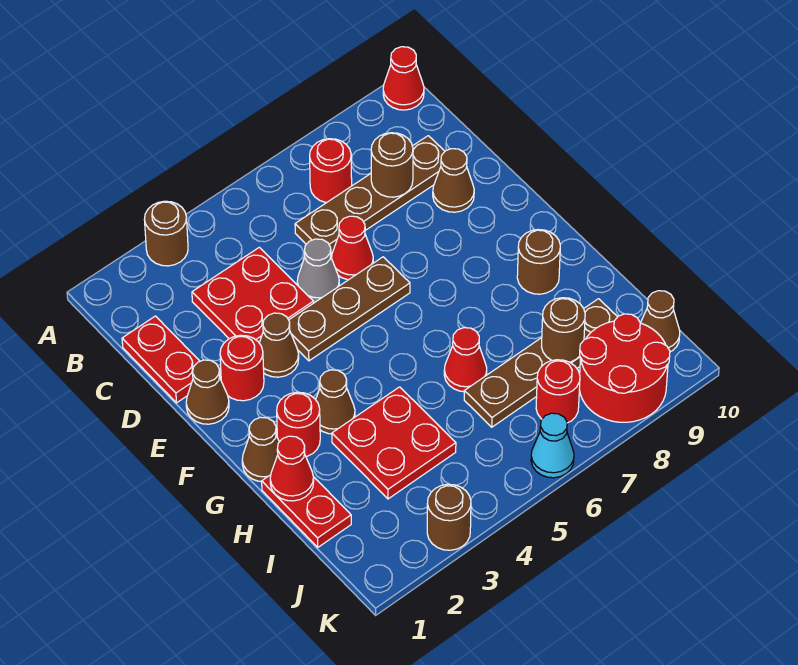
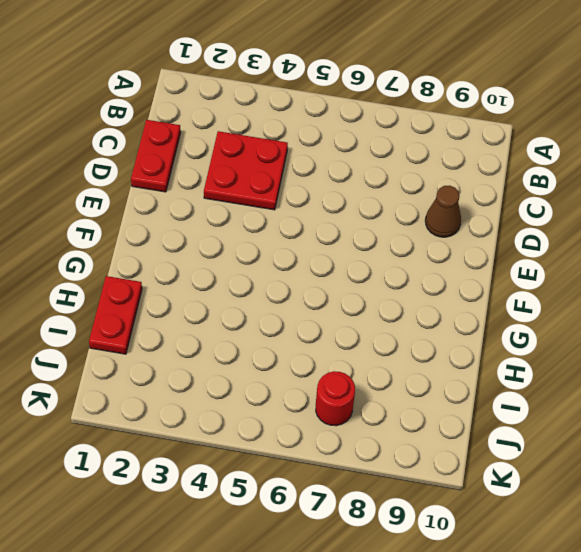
none -> brown 1x1 round brick [144,201,188,266]
none -> red 1x1 cone [383,47,424,110]
none -> red 1x1 round brick [310,139,352,203]

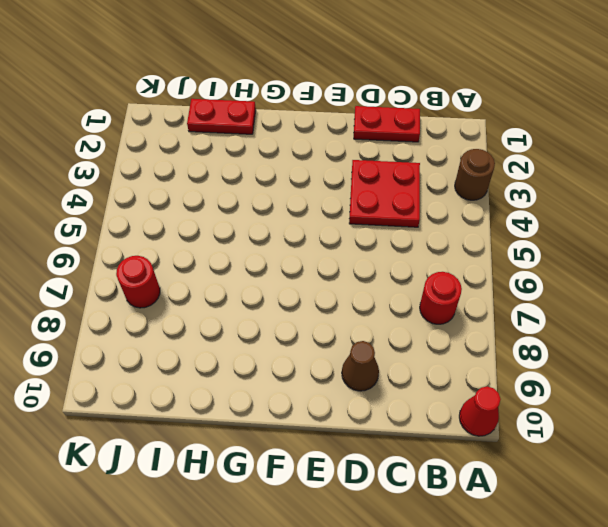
none -> brown 1x4 plate [295,136,445,253]
none -> grey 1x1 cone [297,239,339,303]
none -> red 1x1 cone [332,216,373,280]

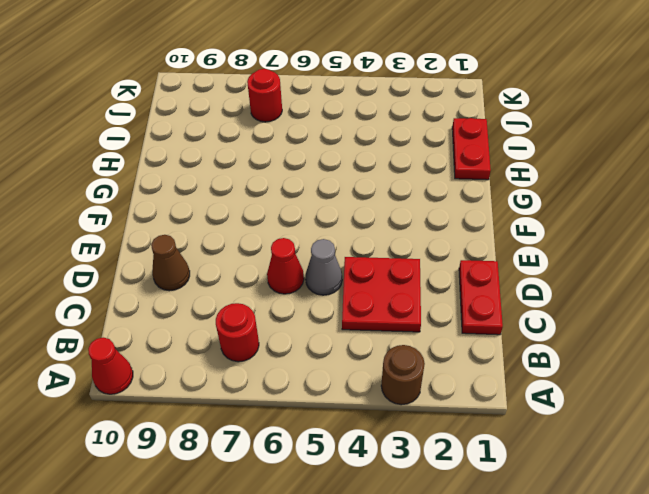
none -> brown 1x4 plate [295,136,445,253]
none -> brown 1x1 cone [186,360,229,424]
none -> red 1x1 round brick [220,335,264,401]

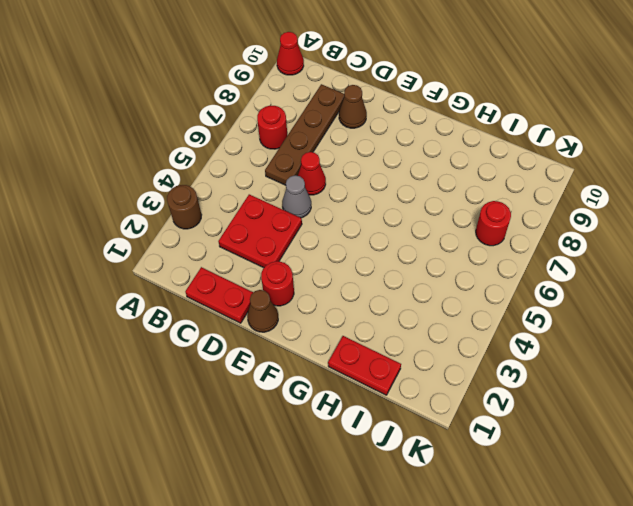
none -> brown 1x1 cone [259,313,299,377]
none -> brown 1x3 plate [289,257,410,361]
none -> brown 1x1 cone [242,417,279,482]

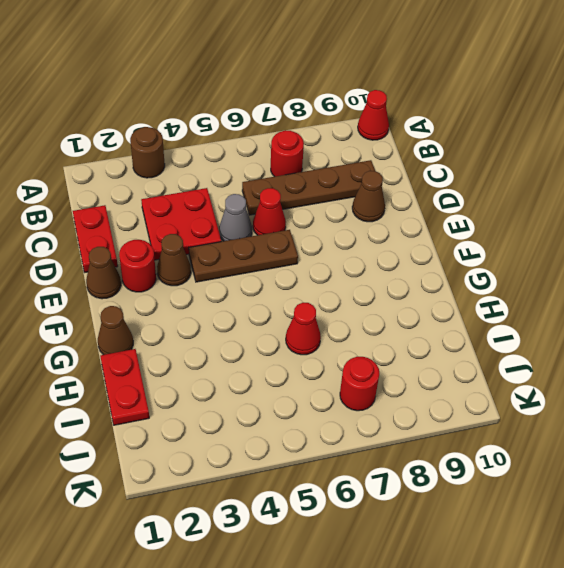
none -> red 1x1 round brick [277,392,320,457]
none -> brown 1x1 cone [316,370,355,434]
none -> brown 1x1 round brick [517,230,560,294]

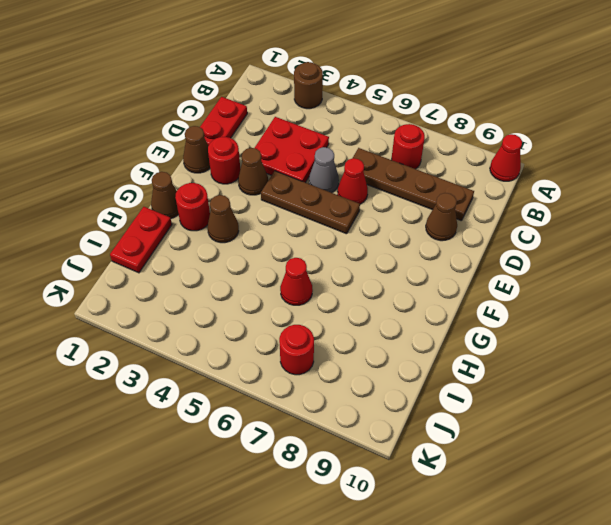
none -> brown 1x1 round brick [517,230,560,294]
none -> red 2x2 plate [332,387,456,499]
none -> brown 1x4 plate [464,299,617,427]

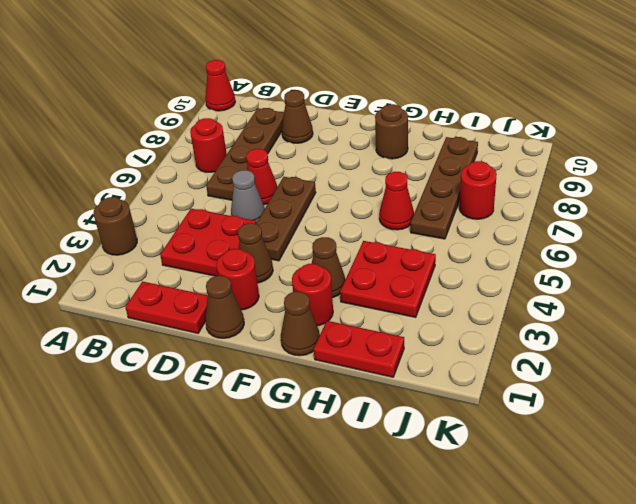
none -> red 2x2 round brick [579,314,670,422]
none -> brown 1x1 cone [641,291,680,352]
none -> brown 1x1 round brick [427,484,471,550]

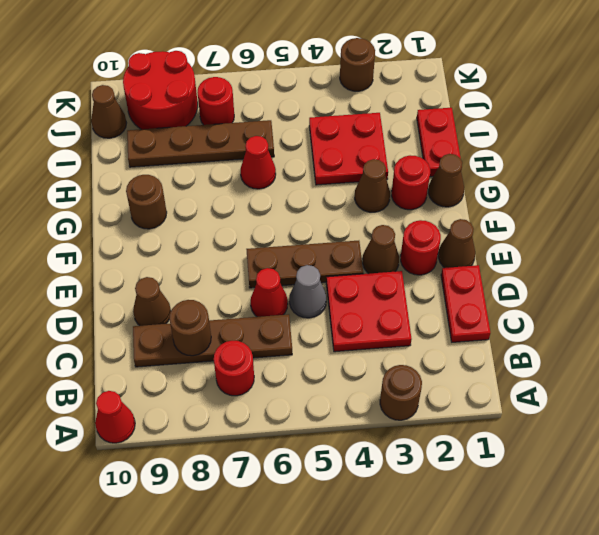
none -> cyan 1x1 cone [531,413,574,478]
none -> red 1x1 cone [270,436,314,501]
none -> brown 1x1 round brick [542,298,585,362]

